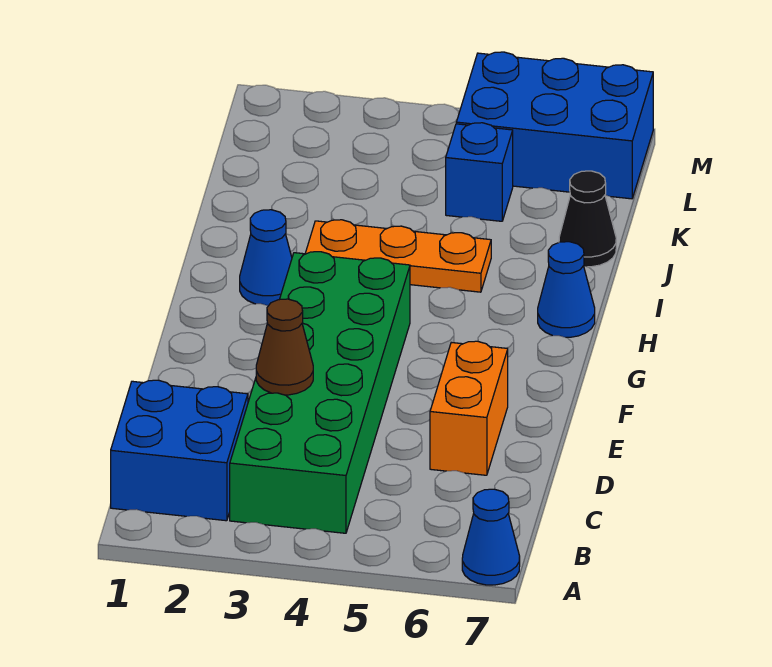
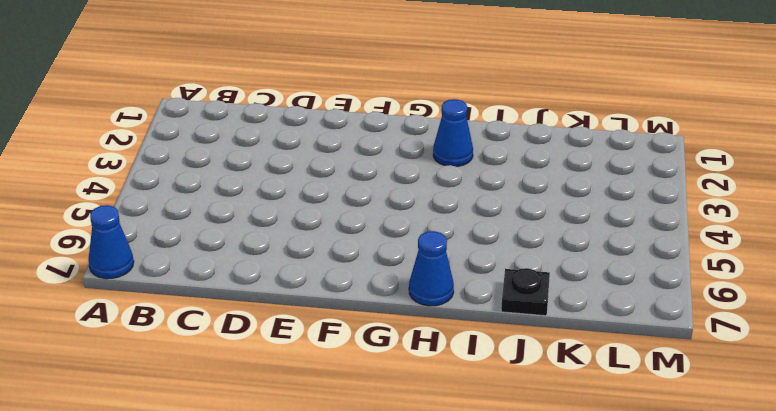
black 1x1 plate [501,268,550,316] -> black 1x1 cone [559,171,616,267]
none -> blue 2x2 brick [111,380,248,521]
none -> green 2x6 brick [230,252,410,533]

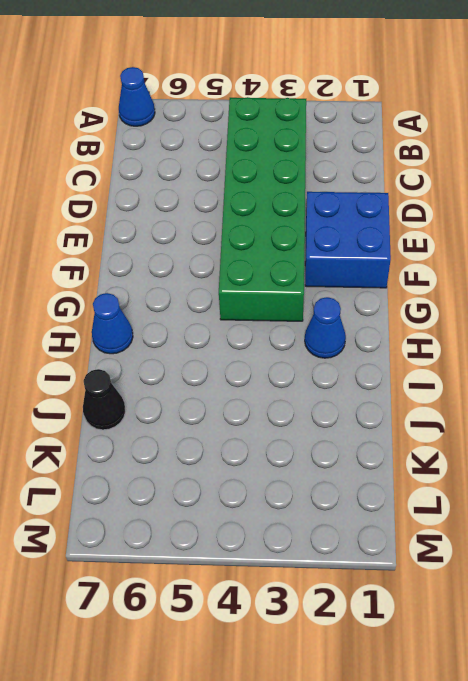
blue 2x2 brick [305,192,391,288] -> blue 2x2 brick moved to [111,380,248,521]
none -> orange 1x2 brick [430,341,508,475]
none -> orange 1x3 plate [305,220,491,292]

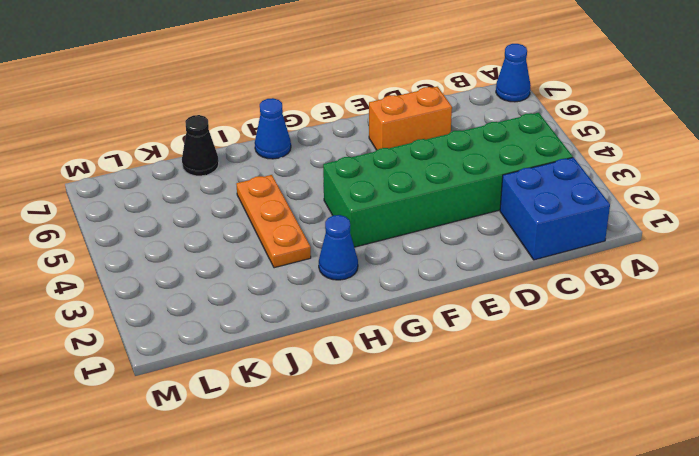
none -> blue 1x1 brick [446,123,513,221]
none -> blue 2x3 brick [456,52,653,199]

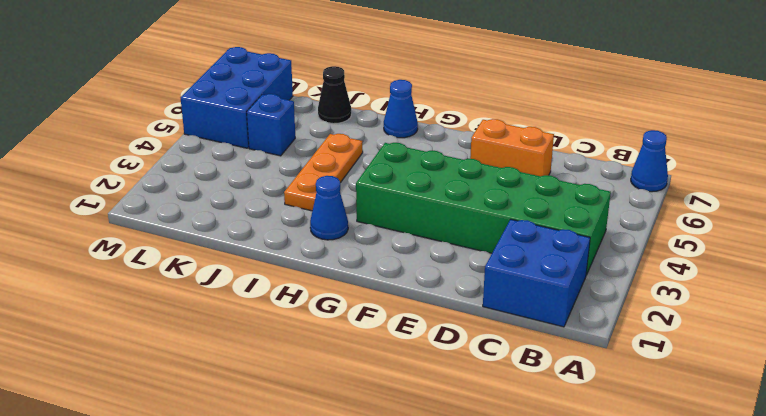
none -> brown 1x1 cone [256,299,313,395]

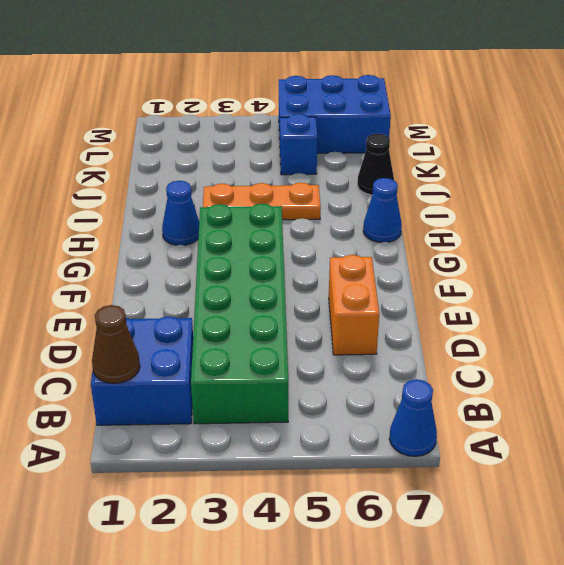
brown 1x1 cone [92,305,140,383] -> brown 1x1 cone moved to [256,299,313,395]

